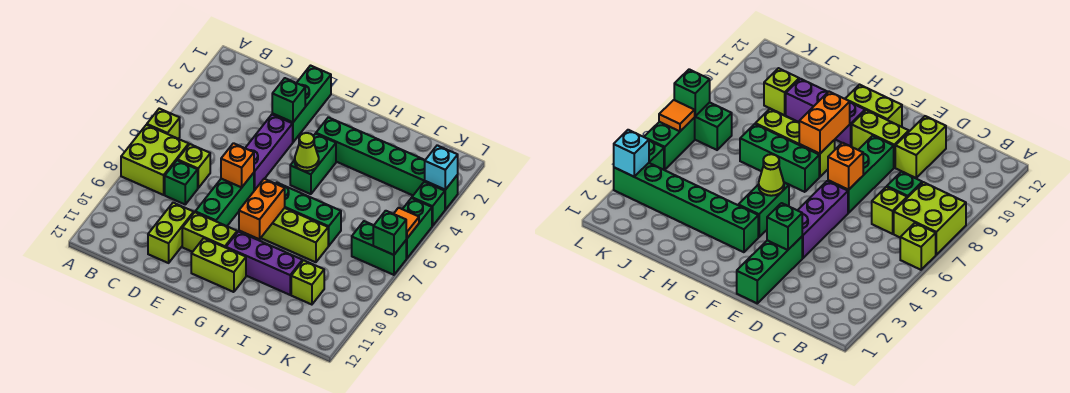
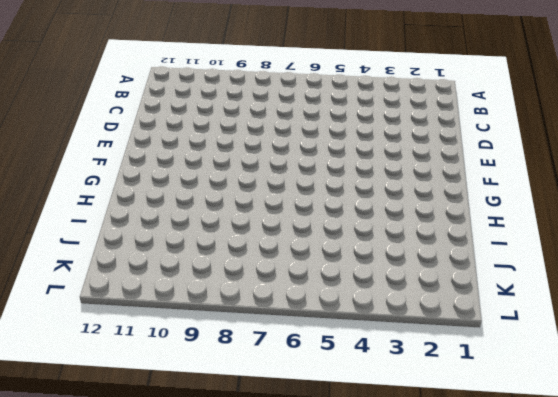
none -> lime 1x1 brick [147,109,180,139]
none -> lime 2x2 brick [121,125,189,195]
none -> lime 1x1 brick [178,144,210,188]

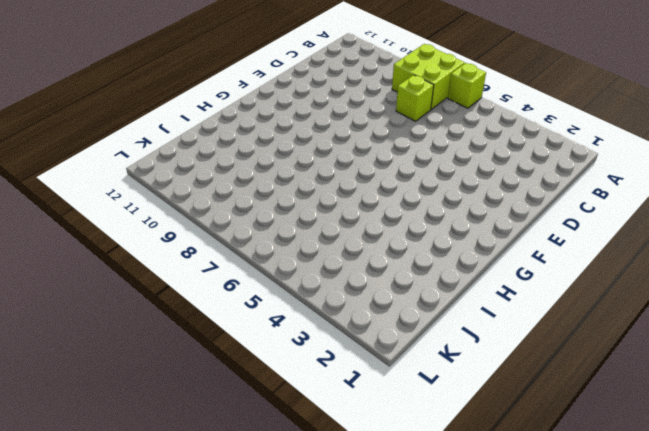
none -> green 1x1 brick [165,160,198,204]
none -> lime 1x2 brick [148,203,194,263]
none -> green 1x3 brick [272,66,331,142]

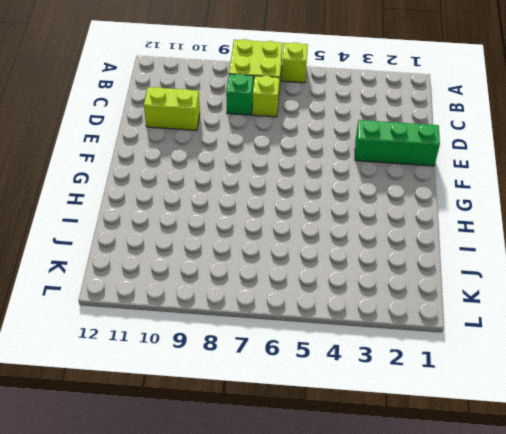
none -> purple 1x3 brick [246,115,293,191]
none -> green 1x3 brick [195,173,254,226]
none -> lime 1x2 brick [182,212,237,252]

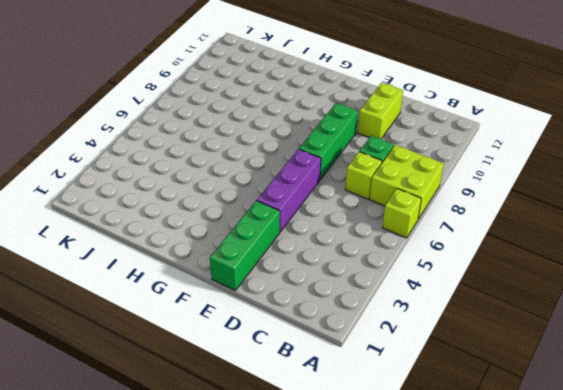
none -> lime 1x2 brick [182,212,237,252]
none -> lime 1x2 brick [191,238,246,292]
none -> green 1x6 brick [316,117,458,210]

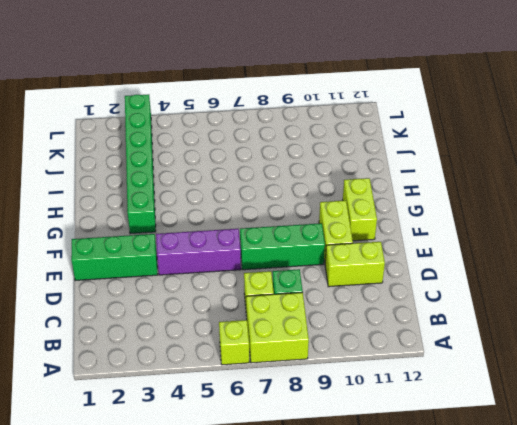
none -> green 1x2 brick [290,134,336,194]
none -> green 1x3 brick [276,183,341,246]
none -> lime 1x3 brick [261,208,328,262]

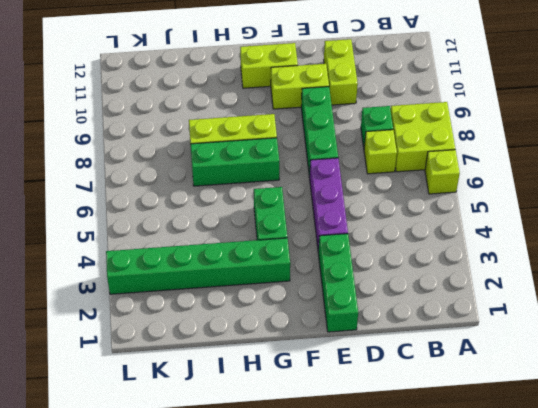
none -> purple 1x3 brick [226,231,302,295]
none -> lime 1x1 brick [291,260,324,305]
none -> green 1x2 brick [352,221,406,275]

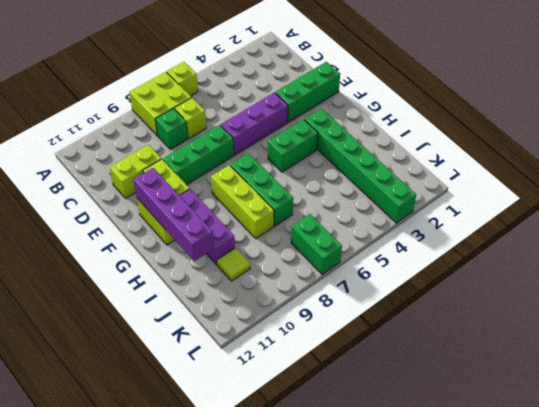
purple 1x4 brick [133,168,214,261] -> none
lime 1x1 tile [217,248,250,281] -> lime 1x1 brick [291,260,324,305]
none -> green 1x1 brick [412,182,445,226]
none -> green 1x2 brick [403,198,432,259]
none -> green 1x1 brick [272,78,305,122]

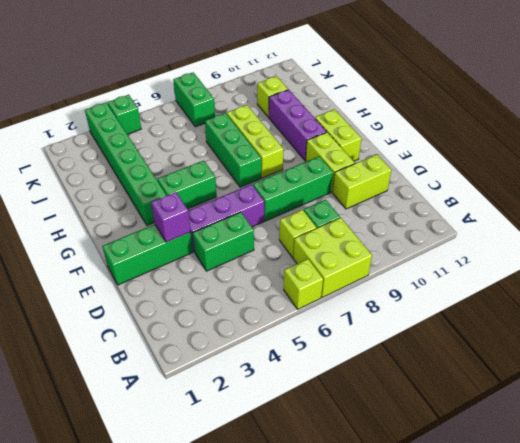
green 1x2 brick [193,212,254,271] -> green 1x2 brick moved to [403,198,432,259]
purple 1x1 brick [151,192,191,242] -> green 1x1 brick [272,78,305,122]
none -> orange 1x1 brick [221,143,254,188]
none -> lime 1x1 cone [295,133,319,171]
none -> orange 1x2 brick [239,179,285,239]

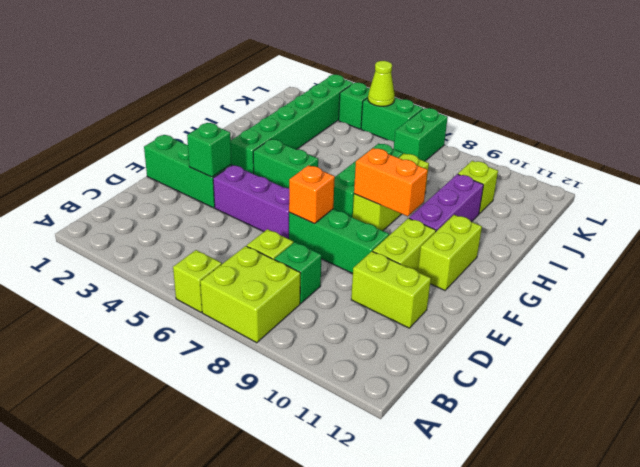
lime 1x1 cone [368,61,395,106] -> lime 1x1 cone moved to [295,133,319,171]
none -> cyan 1x1 brick [425,145,458,190]
none -> orange 1x1 tile [394,208,419,239]
none -> green 1x1 brick [373,211,406,255]

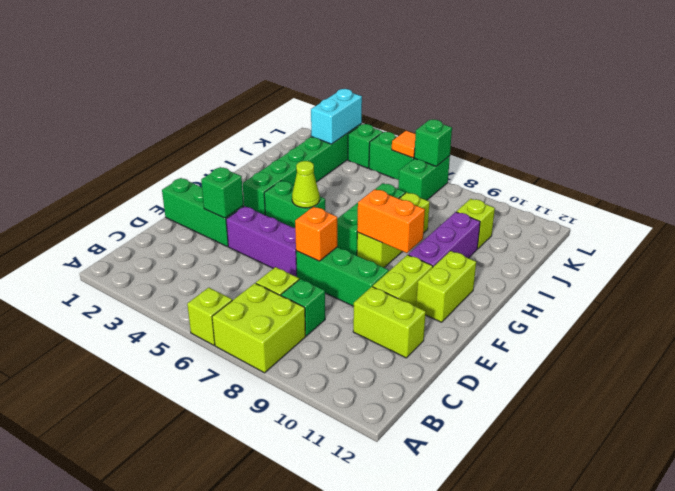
cyan 1x2 brick [311,89,362,144] -> cyan 1x1 brick [425,145,458,190]

